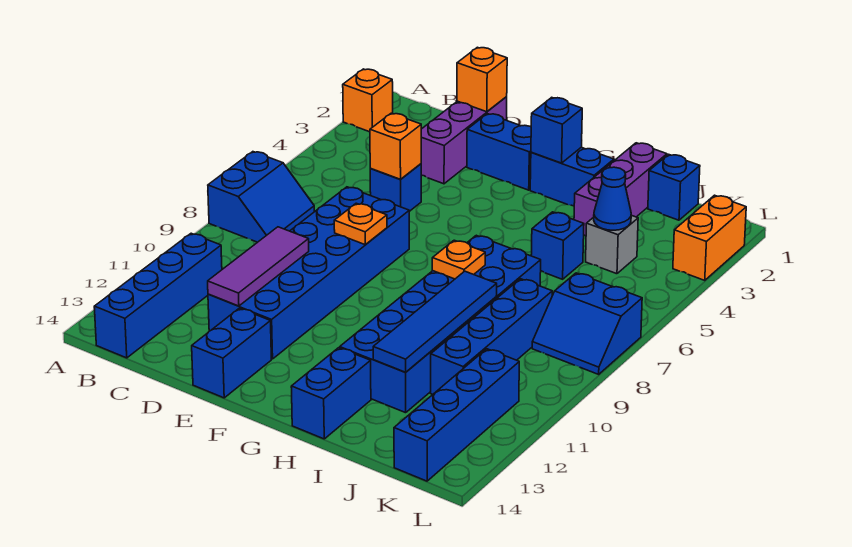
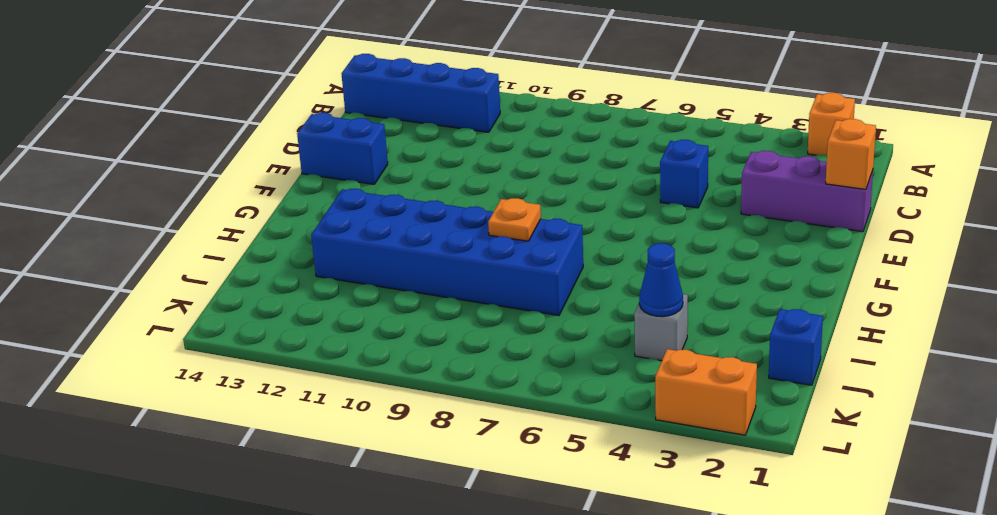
none -> blue 2x2 slope [208,152,314,242]
none -> blue 2x6 brick [208,187,409,359]
none -> blue 1x2 brick [467,114,531,190]

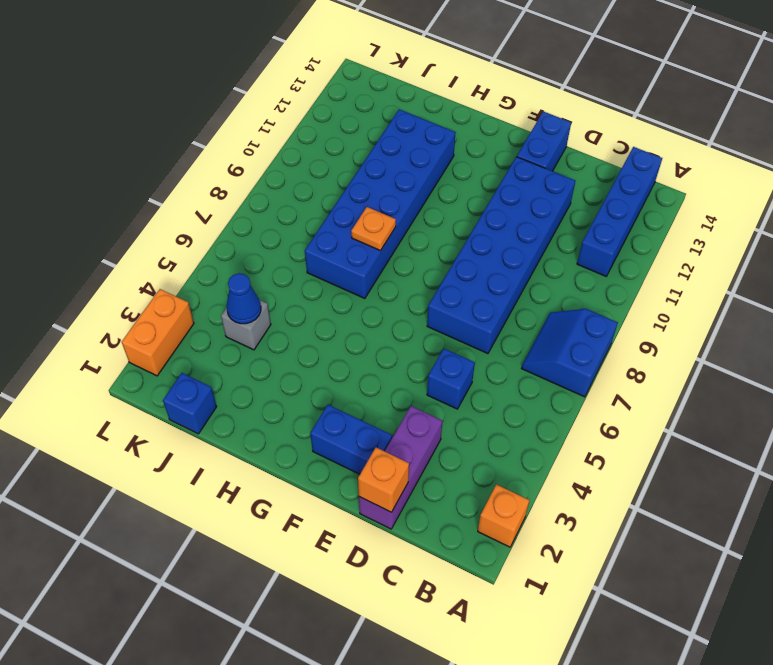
none -> blue 1x2 brick [530,147,614,206]
none -> blue 1x2 brick [291,348,371,439]
none -> purple 1x3 brick [574,143,667,236]

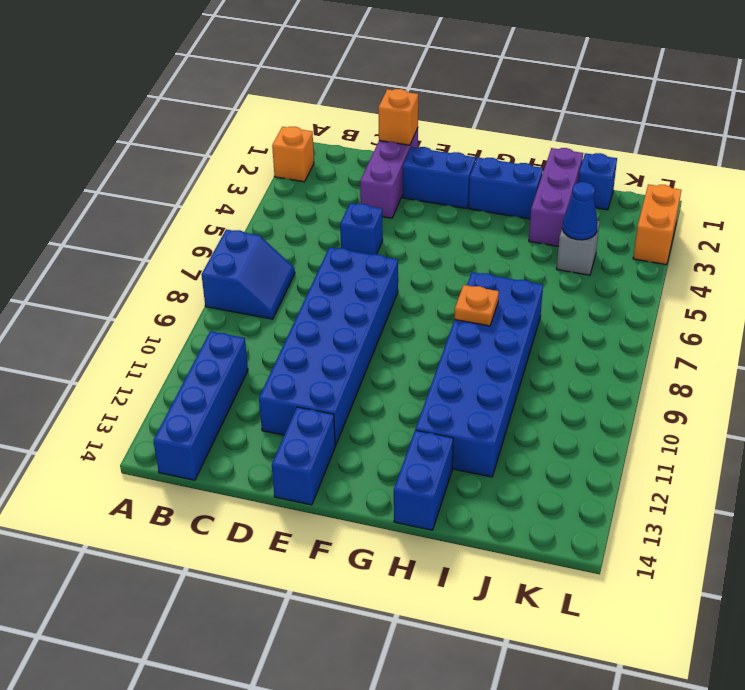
none -> blue 1x1 brick [531,212,584,279]
none -> blue 1x4 brick [431,279,552,394]
none -> blue 2x2 slope [532,273,642,374]

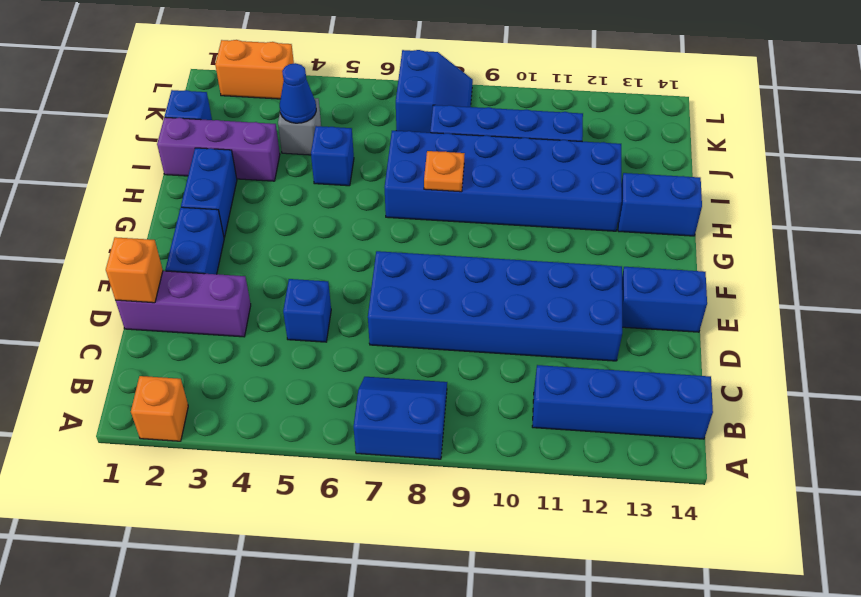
none -> blue 1x4 brick [394,349,519,481]
none -> orange 1x1 brick [370,113,421,179]
none -> purple 1x3 tile [208,227,309,306]

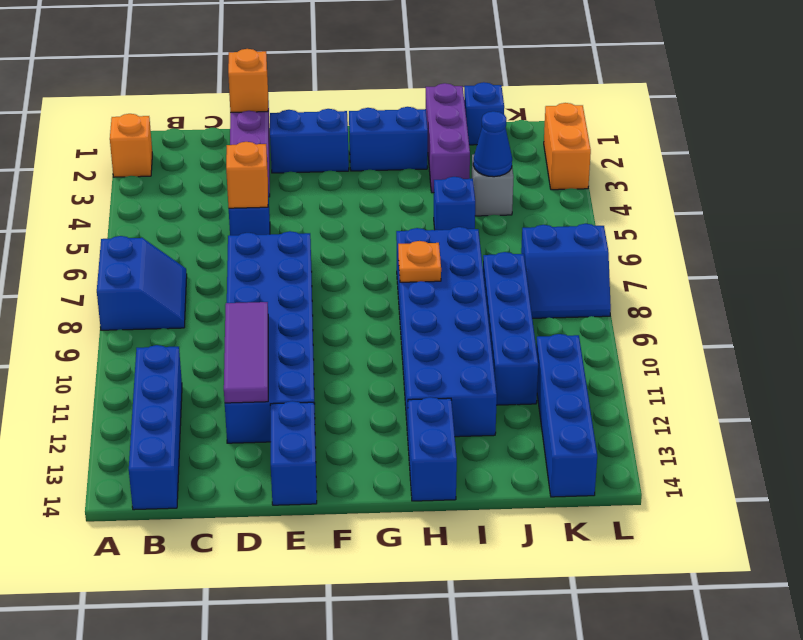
none -> orange 1x1 plate [334,203,387,245]
none -> blue 1x1 brick [531,97,582,163]
none -> blue 1x4 tile [373,271,497,372]

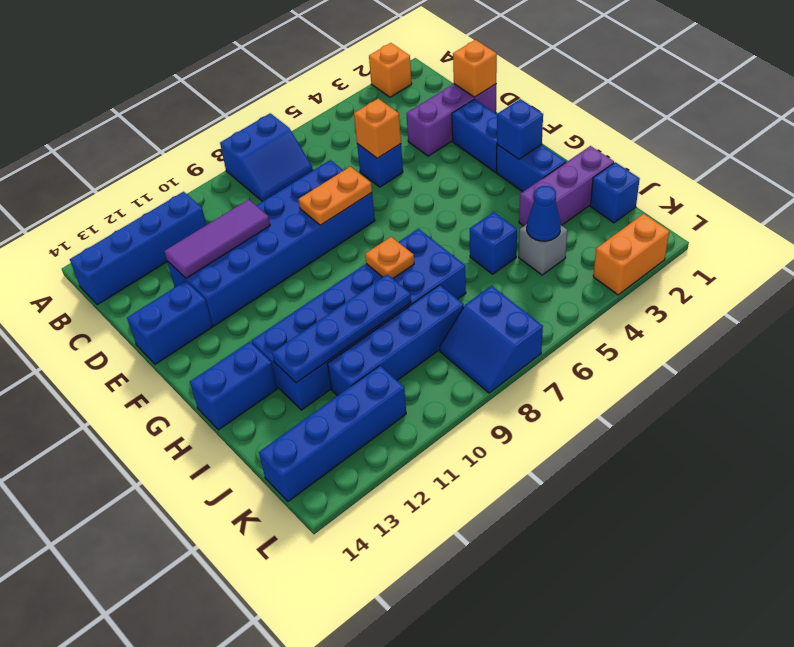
orange 1x2 plate [298,167,372,225] -> orange 1x1 plate [334,203,387,245]
blue 1x4 plate [272,274,411,383] -> blue 1x4 tile [373,271,497,372]

